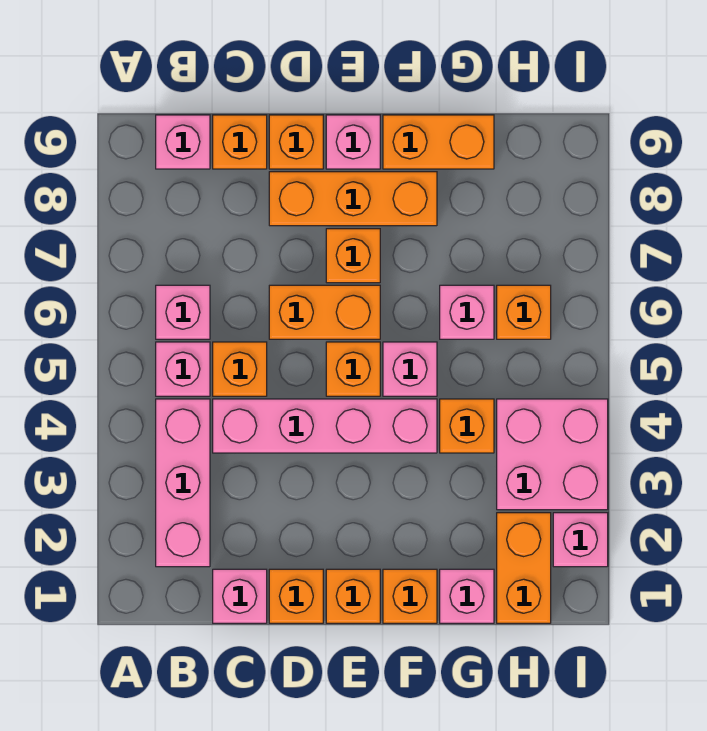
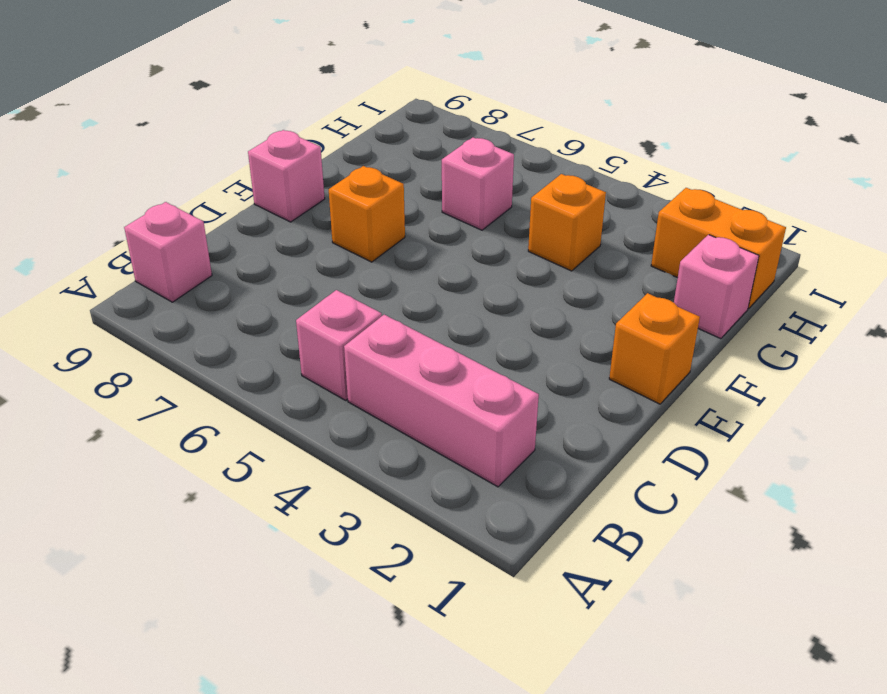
none -> pink 1x1 brick [156,285,210,339]
none -> pink 1x1 brick [213,569,267,623]
none -> pink 1x4 brick [213,399,437,453]

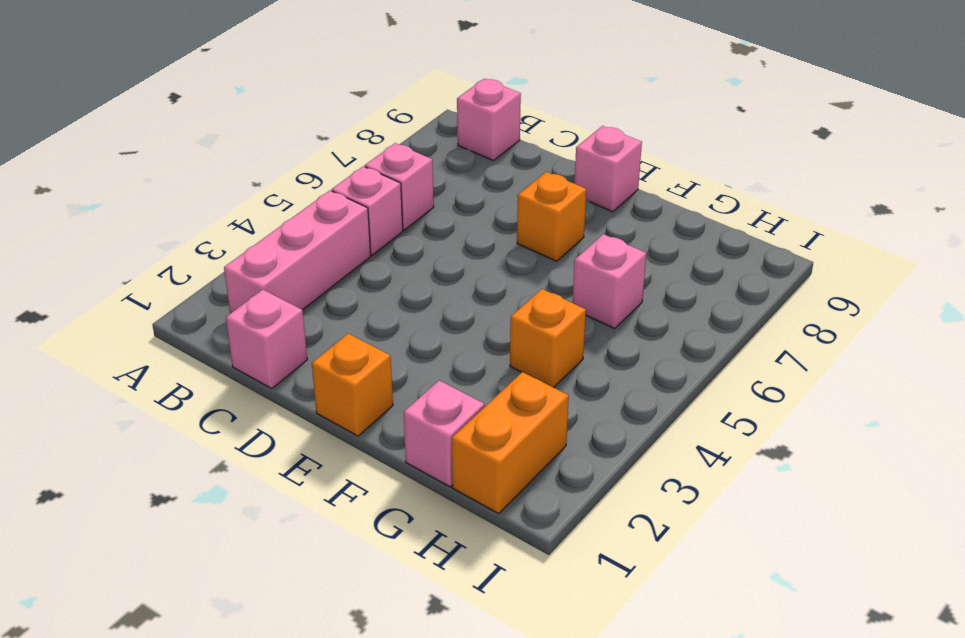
none -> pink 1x4 brick [213,399,437,453]
none -> orange 1x1 brick [213,342,267,396]
none -> orange 1x1 brick [213,115,267,169]

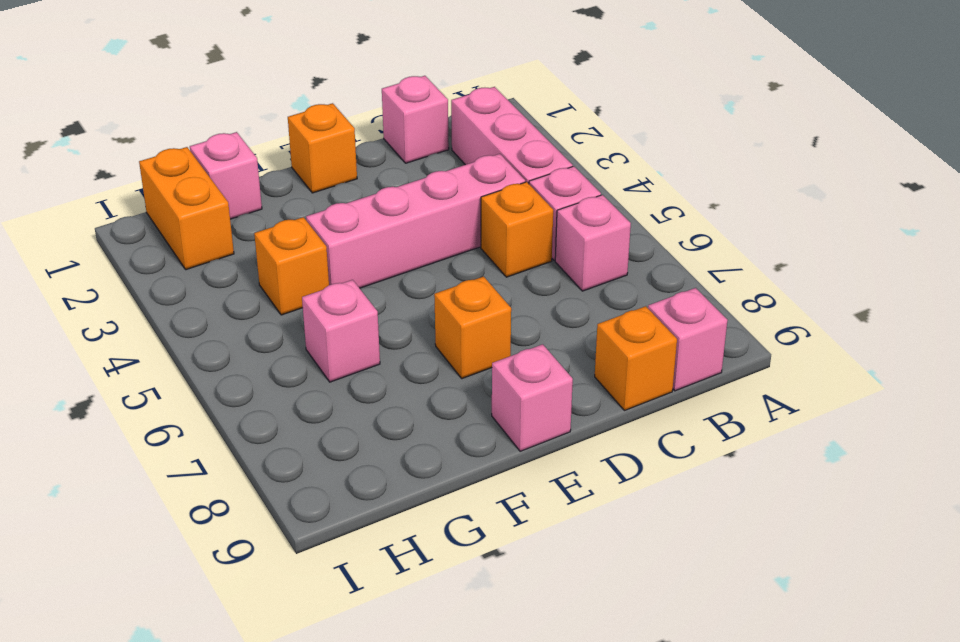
none -> orange 1x1 brick [269,569,323,623]
none -> orange 1x2 brick [269,285,380,339]
none -> orange 1x3 brick [269,172,437,226]

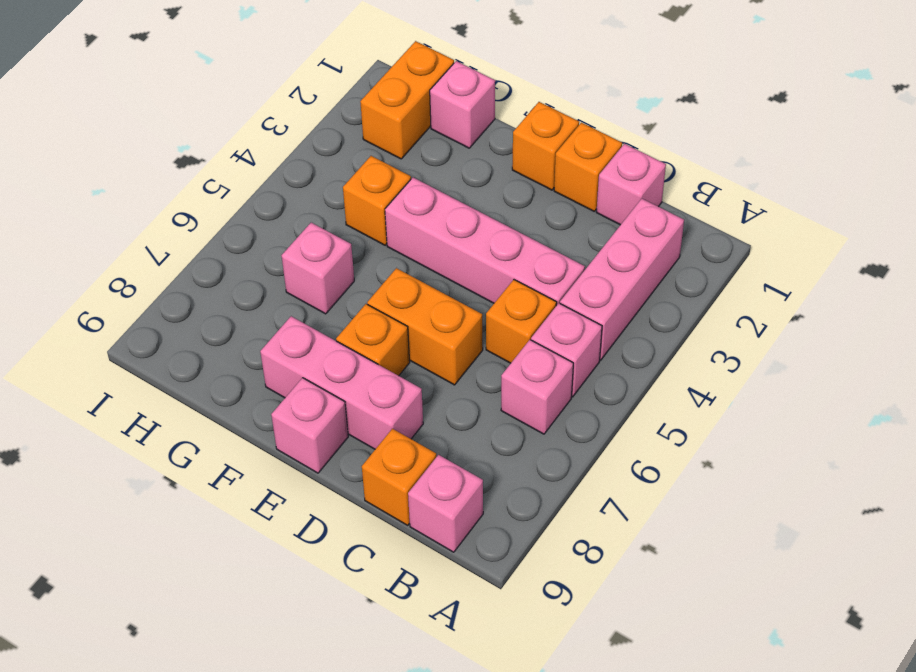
pink 1x3 brick [260,316,423,449] -> orange 1x3 brick [269,172,437,226]
none -> orange 1x1 brick [269,115,323,169]
none -> orange 1x1 brick [326,342,380,396]
none -> orange 1x1 brick [383,569,437,623]

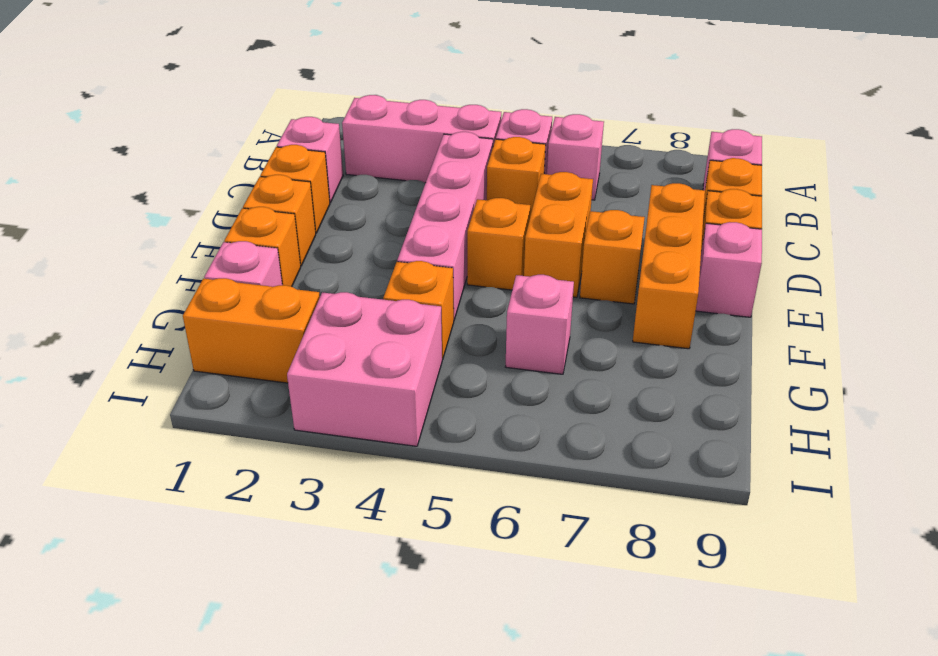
none -> pink 1x1 brick [383,342,437,396]
none -> orange 1x2 brick [383,115,494,169]
none -> orange 1x1 brick [497,285,551,339]

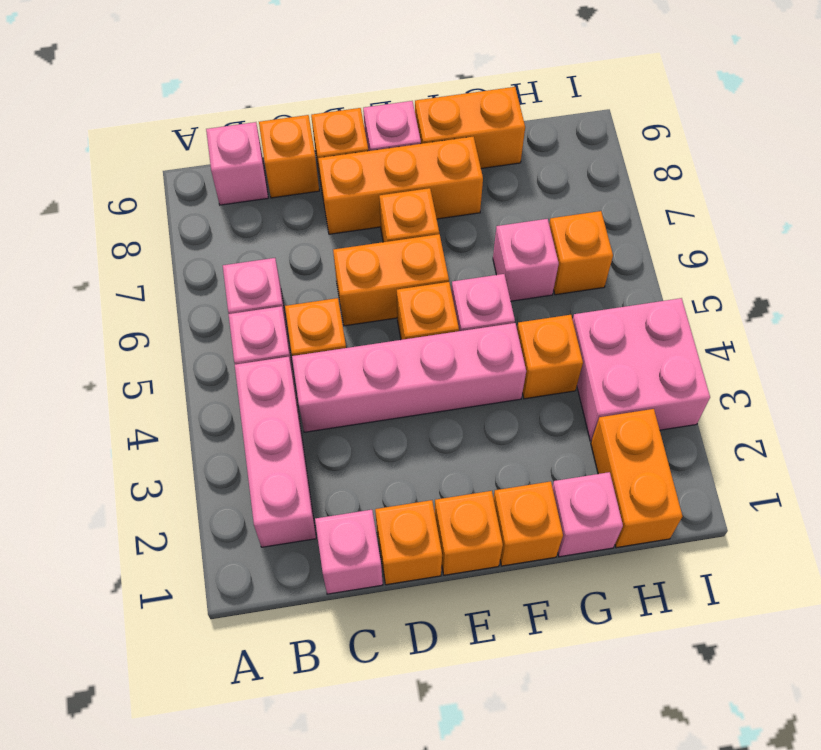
none -> pink 1x1 brick [553,513,608,567]

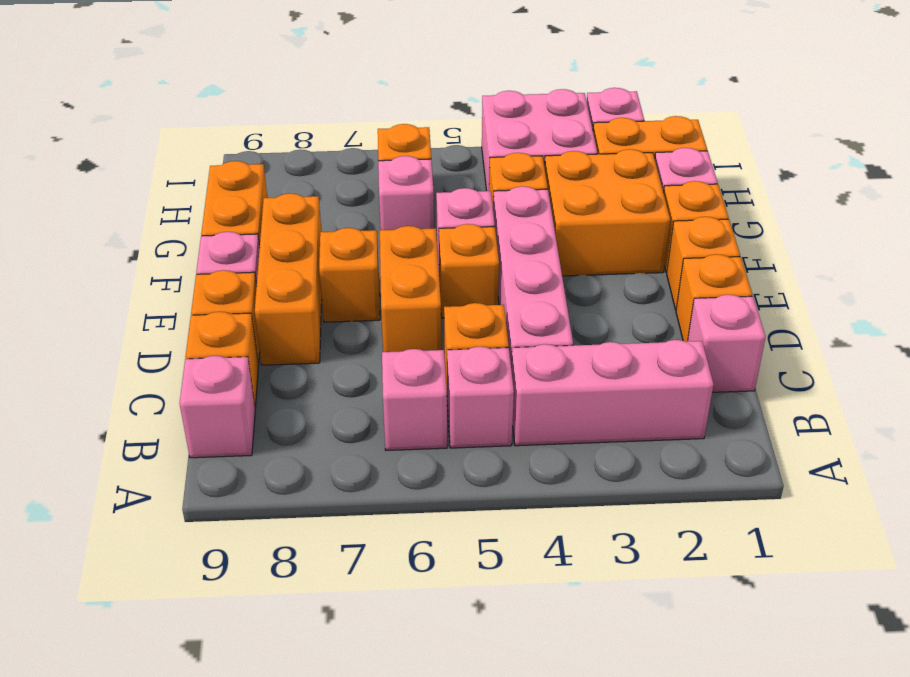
orange 2x2 brick [545,149,670,276] -> none

